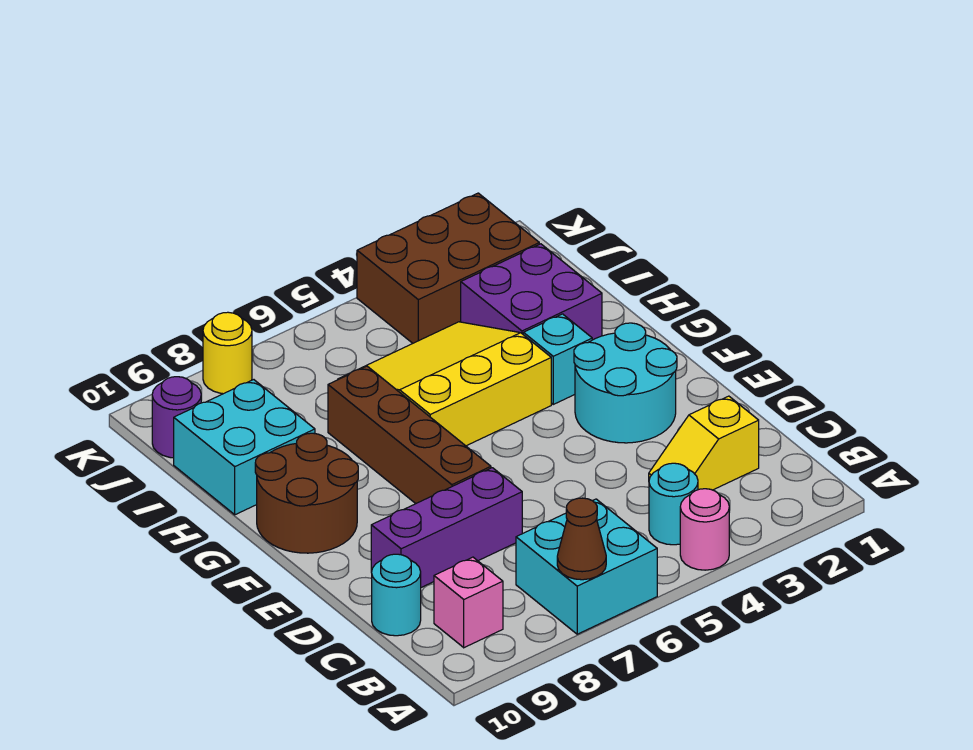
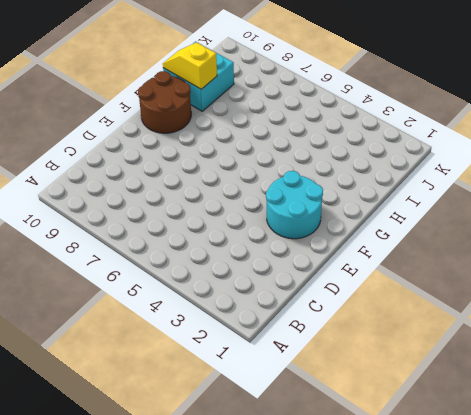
yellow 1x2 slope [163,42,217,89] -> yellow 1x2 slope moved to [649,396,759,490]
none -> pink 1x1 round brick [680,489,729,570]
none -> cyan 2x2 brick [516,499,657,634]
none -> cyan 1x1 round brick [649,463,698,545]

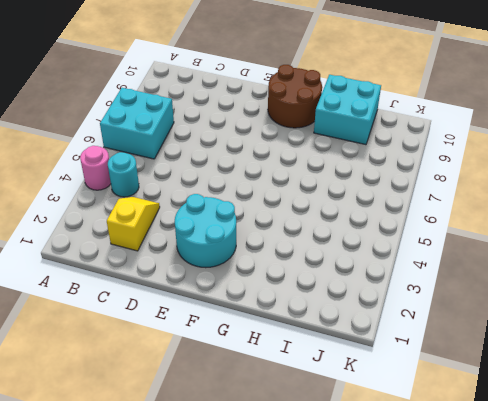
none -> pink 1x1 brick [434,557,503,648]
none -> cyan 1x1 round brick [372,554,421,636]
none -> purple 1x3 brick [371,468,522,587]

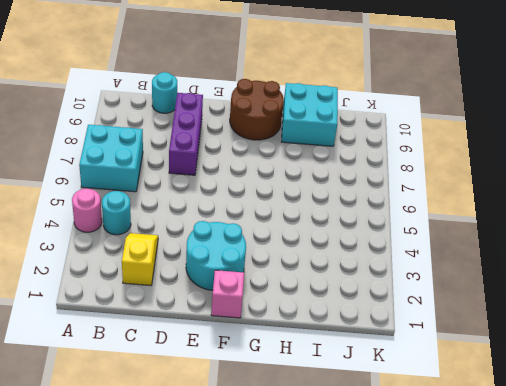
pink 1x1 brick [211,270,244,318] -> pink 1x1 brick moved to [434,557,503,648]
none -> brown 1x4 brick [328,366,491,503]
none -> cyan 1x1 brick [523,314,592,404]
none -> yellow 3x3 slope [338,322,551,446]

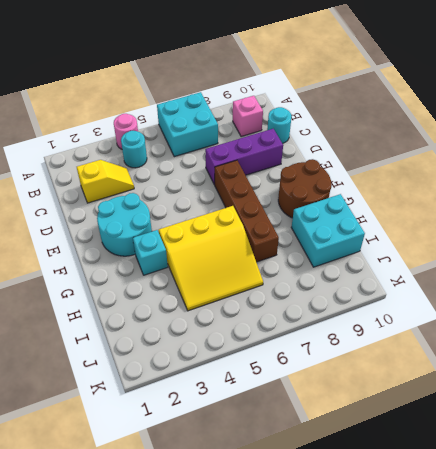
none -> purple 2x2 brick [461,244,602,340]
none -> brown 2x3 brick [357,193,539,343]
none -> purple 1x1 round brick [152,377,201,458]

